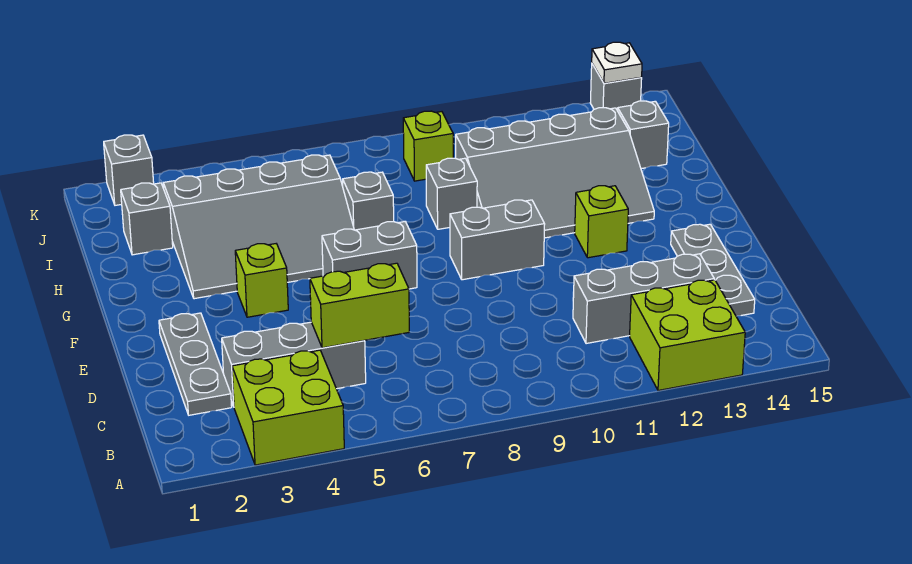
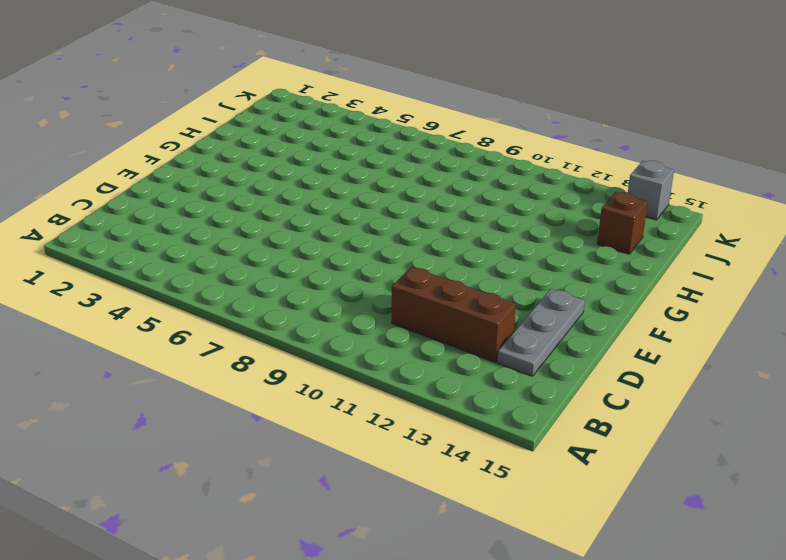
brown 1x3 brick [392,267,516,362] -> grey 1x3 brick [573,254,714,344]
brown 1x1 brick [597,192,648,254] -> grey 1x1 brick [618,101,669,169]
none -> lime 2x2 brick [232,350,344,465]
none -> lime 2x2 brick [630,280,745,390]
none -> grey 1x3 plate [159,313,232,415]

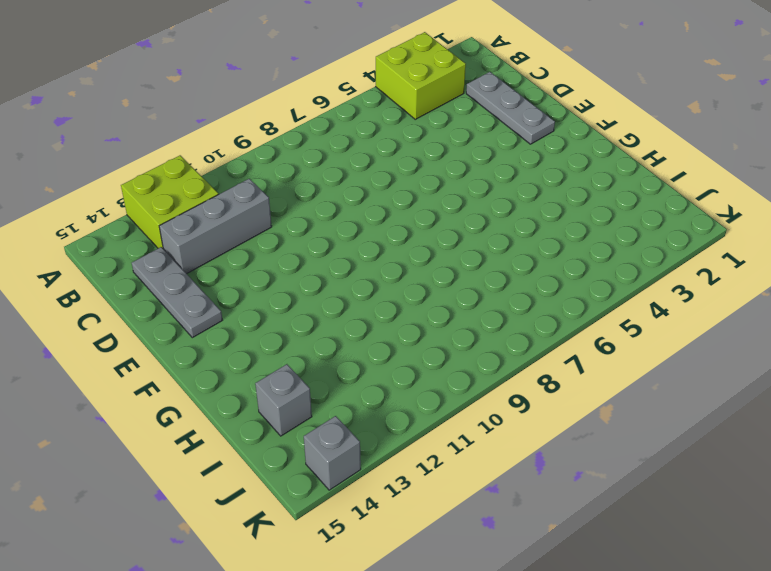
none -> grey 1x3 brick [222,322,366,406]
none -> lime 1x1 brick [235,244,288,317]
none -> grey 1x2 brick [322,221,417,289]

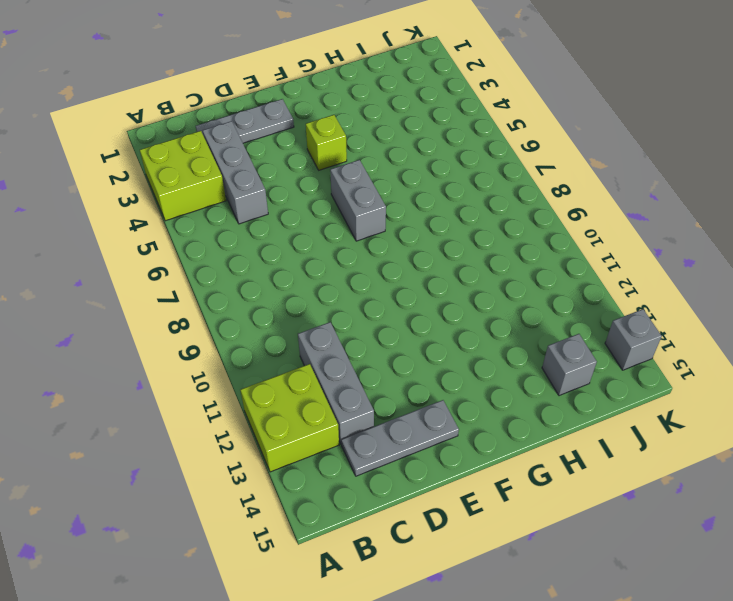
none -> grey 1x2 brick [450,200,545,280]
none -> lime 1x1 brick [575,186,628,258]
none -> grey 3x4 slope [163,155,354,299]

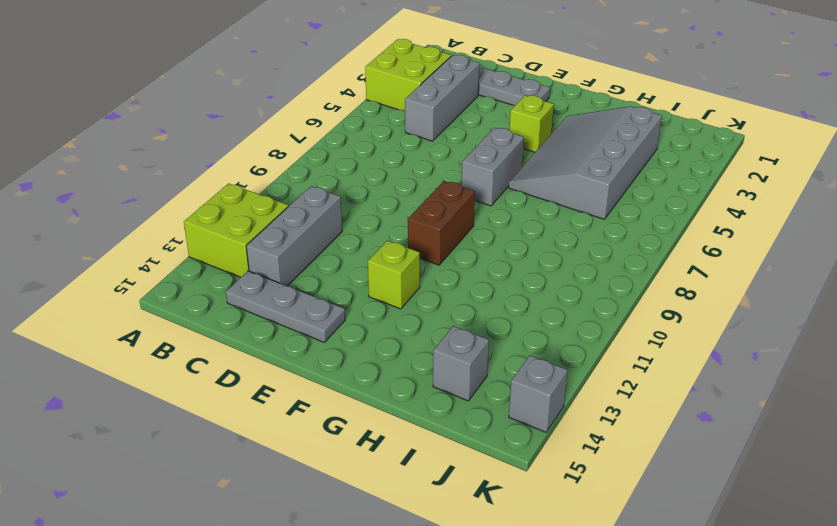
brown 1x2 brick [408,181,475,265] -> grey 1x2 brick [450,200,545,280]
none -> grey 3x4 slope [456,108,654,238]
none -> grey 1x1 brick [343,172,394,230]
none -> grey 1x1 brick [426,158,477,229]

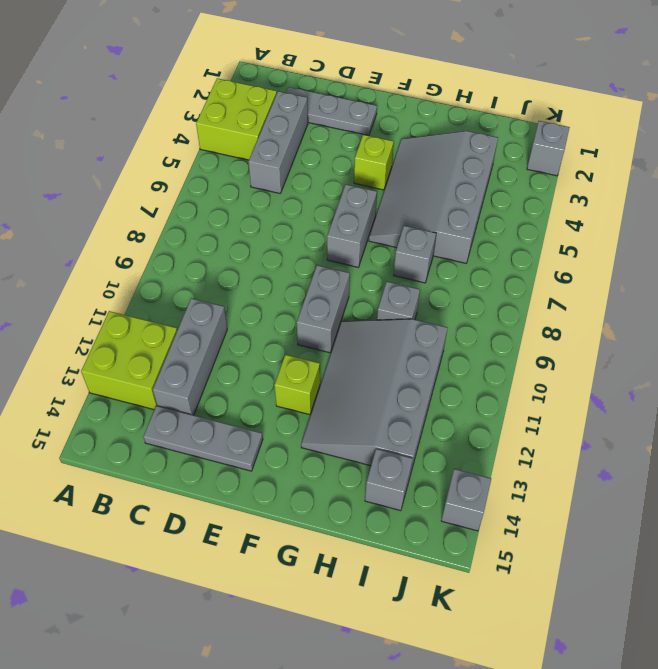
none -> grey 1x1 brick [121,183,173,255]
none -> lime 1x1 brick [403,111,453,181]
none -> lime 1x2 brick [310,263,409,348]

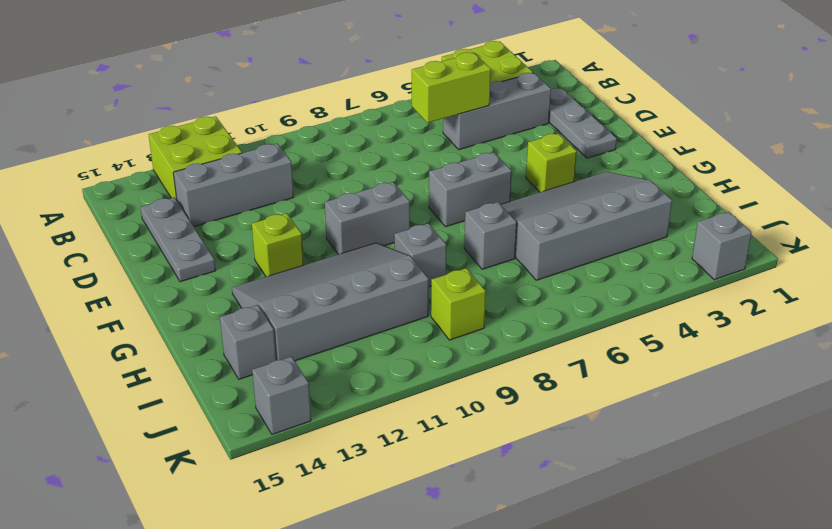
none -> grey 1x1 brick [121,183,173,255]
none -> white 1x1 plate [592,42,642,83]

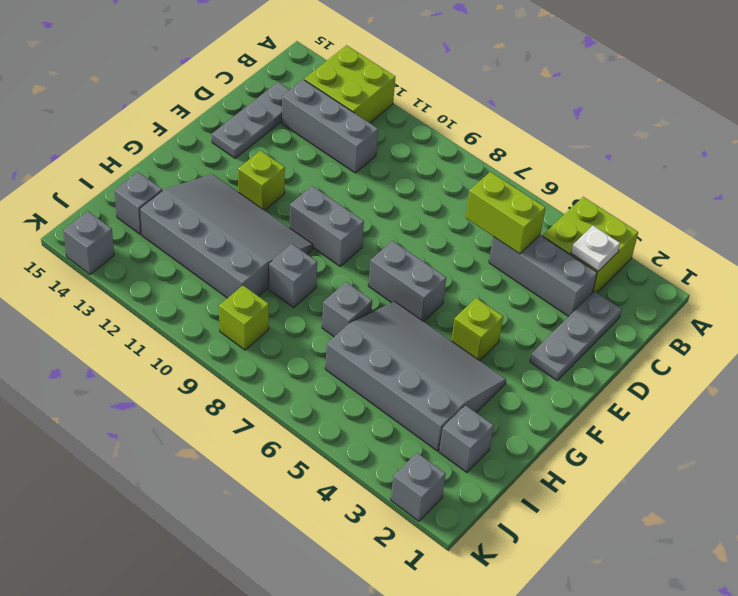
white 1x1 plate [571,226,620,271] -> white 1x1 plate moved to [592,42,642,83]

